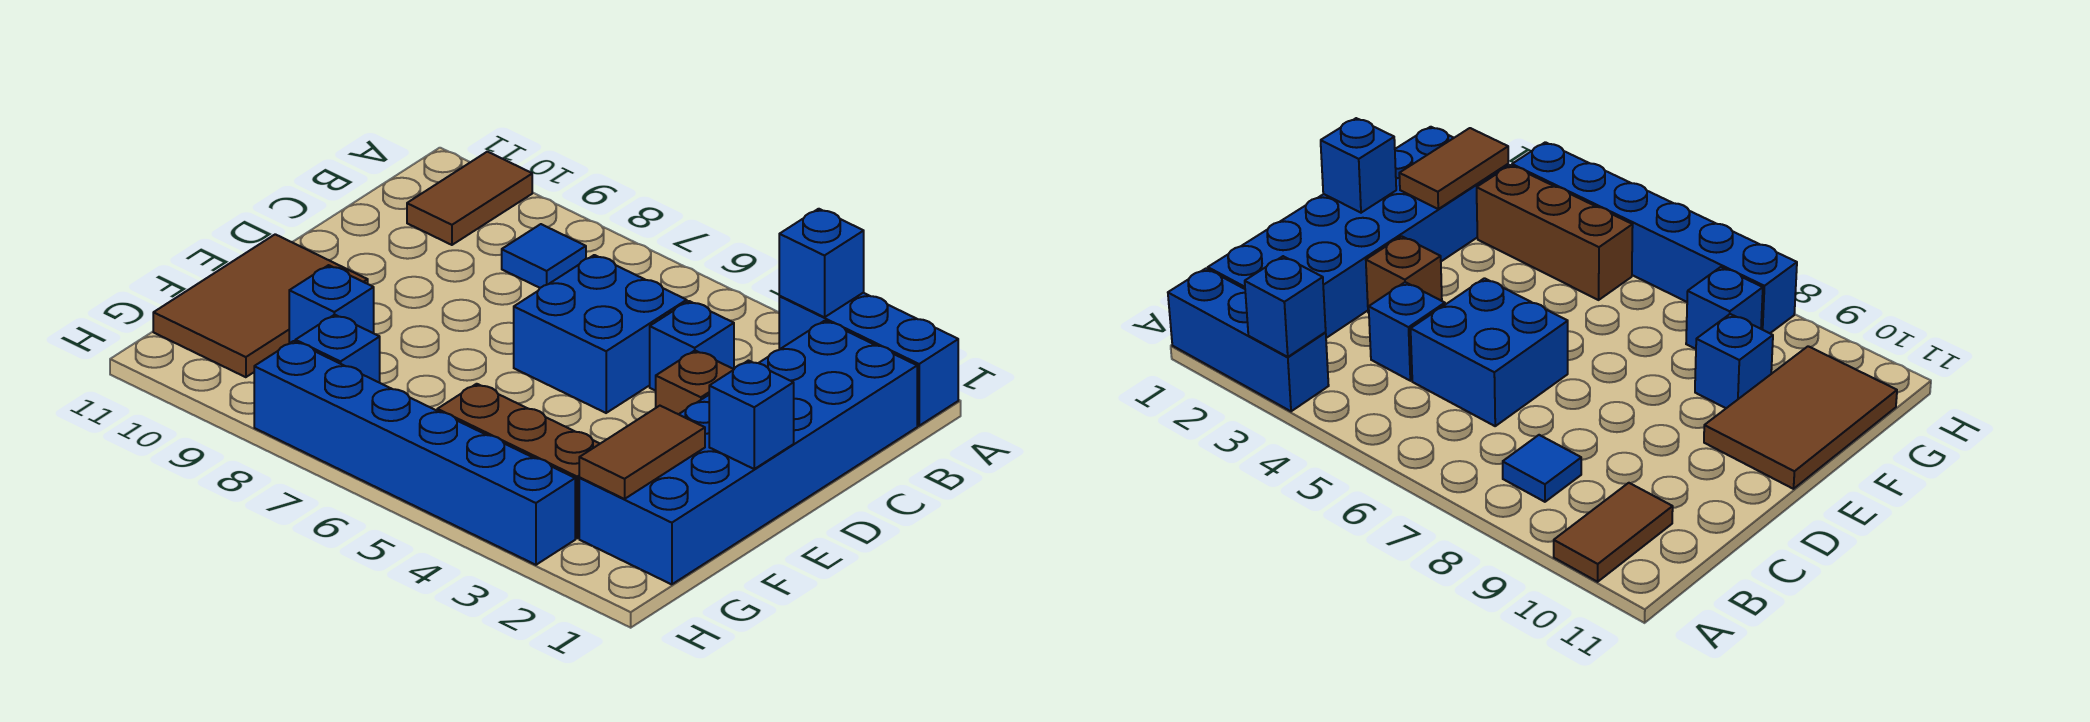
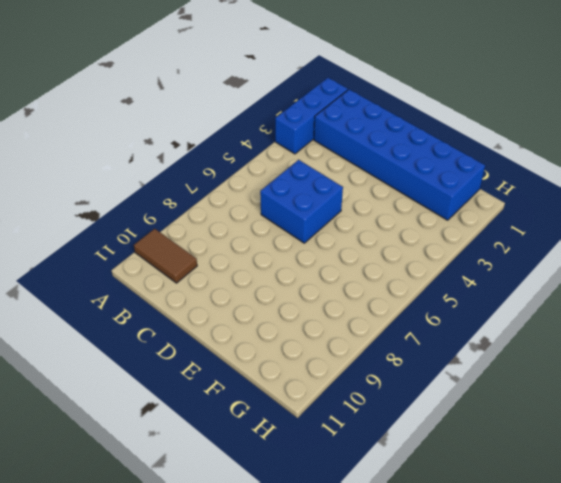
none -> blue 1x1 tile [502,224,586,288]
none -> blue 1x1 brick [650,301,734,391]
none -> brown 1x1 brick [656,351,734,414]

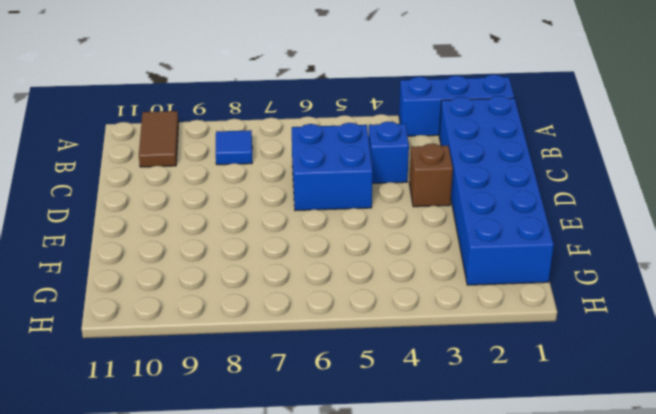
none -> brown 2x3 tile [153,234,368,377]
none -> blue 1x1 brick [289,265,374,344]
none -> brown 1x3 brick [437,384,600,538]

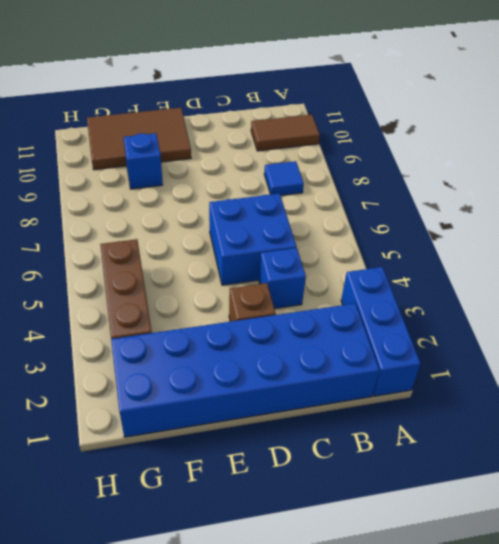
none -> blue 1x1 brick [295,315,380,383]
none -> blue 1x6 brick [254,341,575,565]
none -> blue 1x1 brick [779,209,864,317]

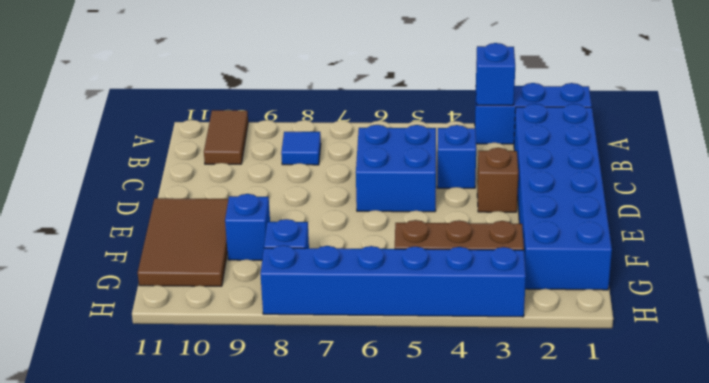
none -> blue 1x1 brick [709,361,794,469]
none -> brown 1x2 tile [579,406,705,499]

